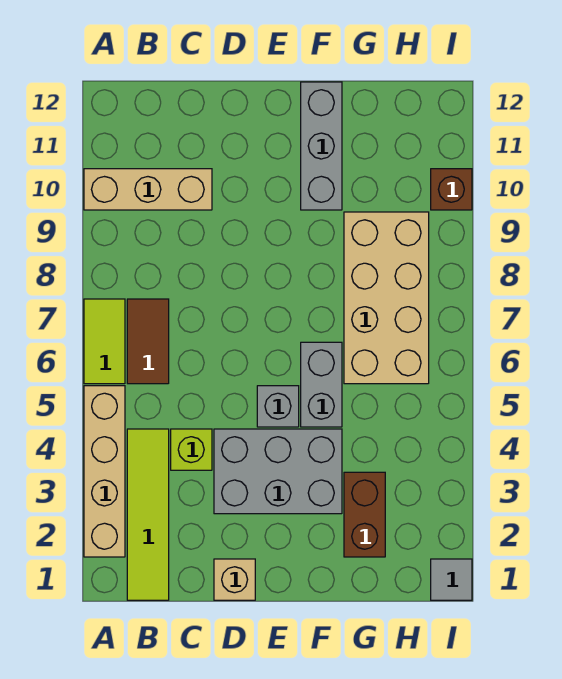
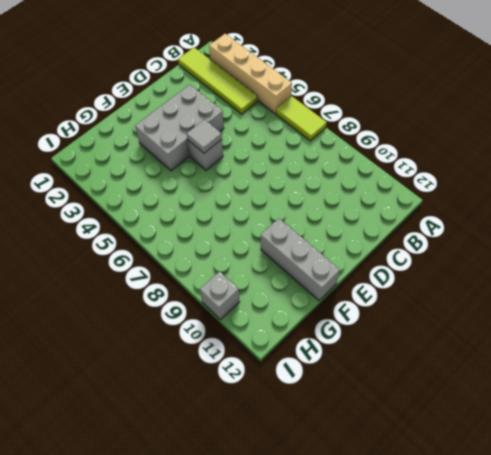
grey 1x1 tile [187,119,222,153] -> grey 1x1 tile moved to [431,559,472,600]
grey 1x1 brick [200,272,240,320] -> brown 1x1 brick [431,169,472,210]
none -> tan 1x3 brick [84,169,212,210]
none -> brown 1x2 tile [127,299,169,384]
none -> lime 1x1 brick [171,429,212,470]

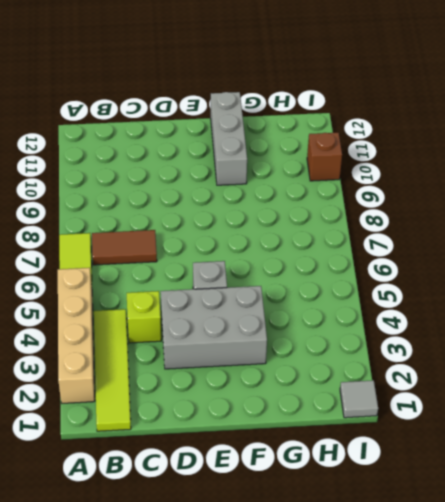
brown 1x2 tile [92,230,157,265] -> brown 1x2 tile turned to [127,299,169,384]
none -> tan 1x3 brick [84,169,212,210]
none -> tan 1x1 brick [214,559,255,600]
none -> grey 1x2 brick [301,342,342,427]

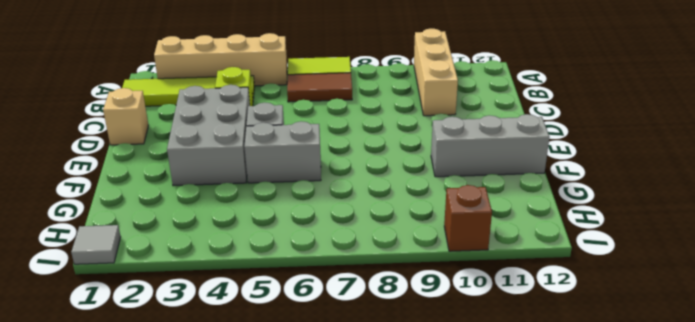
none -> brown 1x2 brick [344,472,385,557]
none -> tan 2x4 brick [344,212,429,384]

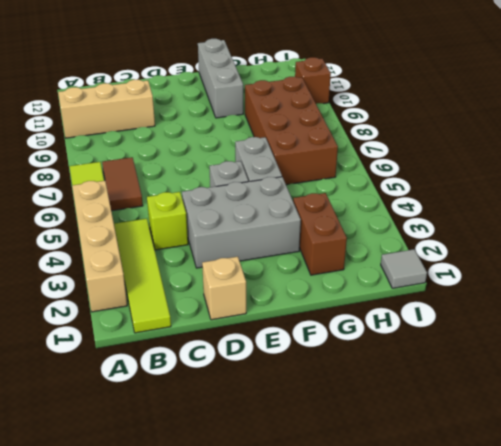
brown 2x4 brick [245,77,338,185] -> tan 2x4 brick [344,212,429,384]

